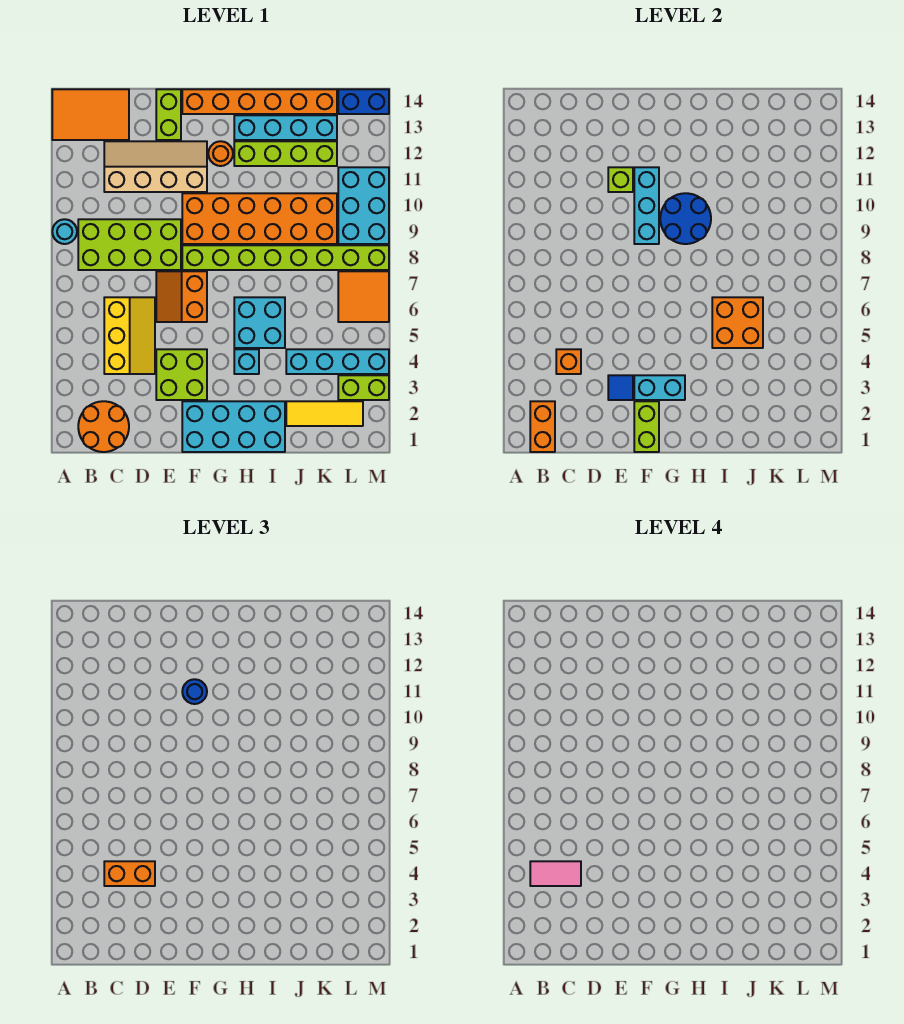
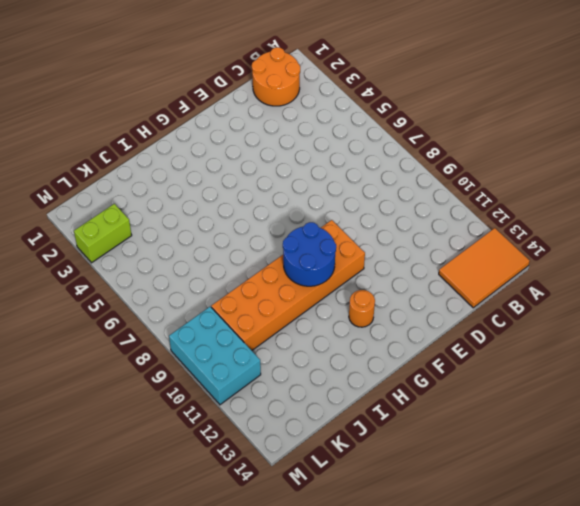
none -> cyan 1x1 round brick [52,219,77,244]
none -> lime 2x4 brick [78,219,181,270]
none -> yellow 2x3 slope [104,297,155,374]
none -> tan 2x4 slope [104,141,207,192]

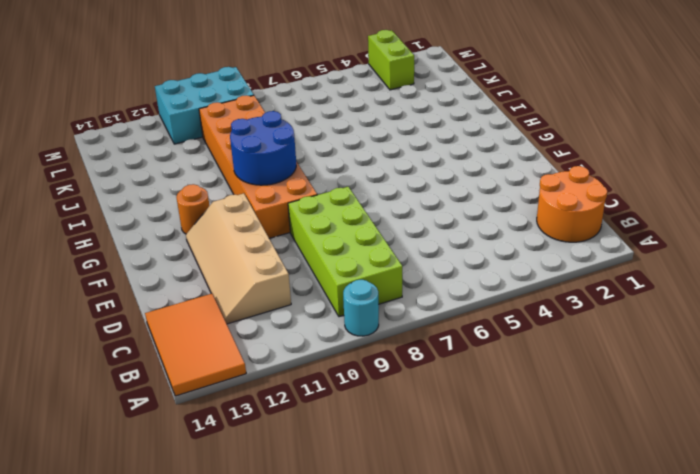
none -> yellow 2x3 slope [104,297,155,374]
none -> lime 2x2 brick [156,349,207,400]
none -> orange 2x2 slope [156,271,207,322]
none -> lime 1x2 brick [156,89,181,140]

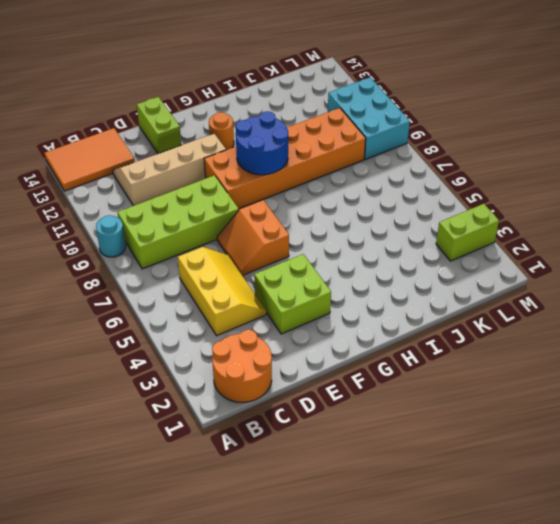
none -> cyan 2x4 brick [182,401,285,452]
none -> lime 1x8 brick [182,245,389,270]
none -> orange 1x6 brick [182,89,337,114]
none -> cyan 1x1 brick [234,349,259,374]

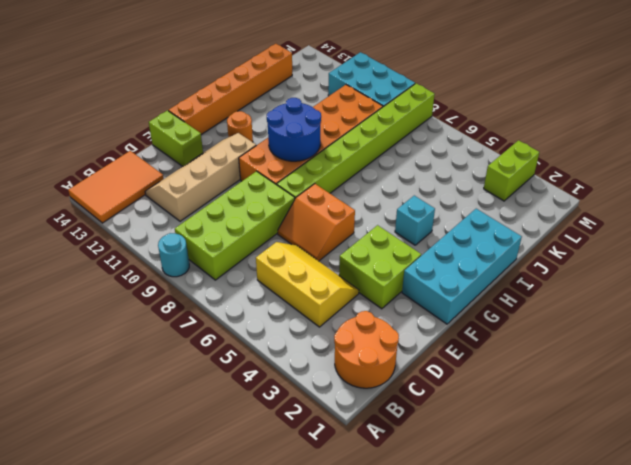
none -> cyan 2x2 brick [234,297,285,348]
none -> lime 1x4 brick [234,141,337,166]
none -> cyan 1x4 brick [234,115,337,140]
none -> yellow 1x3 tile [286,401,363,426]

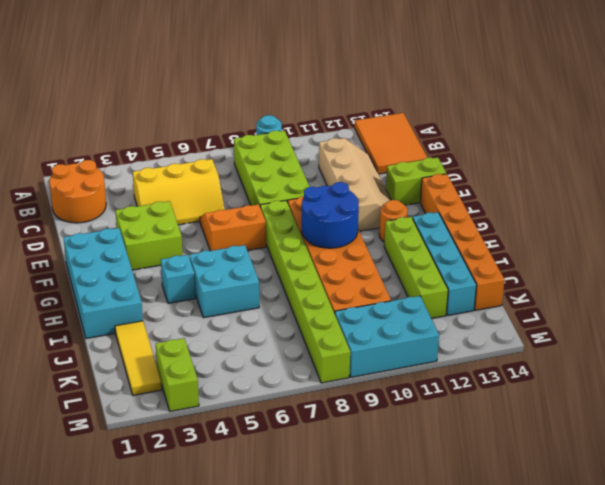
none -> cyan 1x4 brick [286,349,389,374]
none -> orange 2x2 tile [338,271,389,322]
none -> blue 1x2 brick [338,89,389,114]
none -> orange 1x2 brick [530,401,555,452]

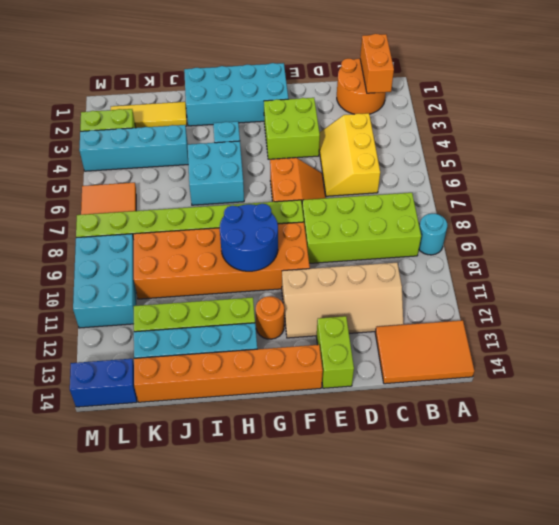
none -> orange 1x1 brick [556,349,581,374]
none -> blue 1x1 tile [608,375,633,400]
none -> lime 1x1 brick [608,167,633,192]
none -> lime 1x2 brick [634,401,659,452]

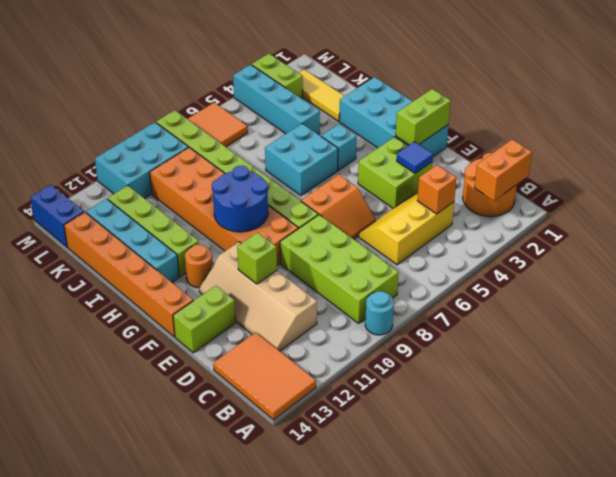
none -> cyan 1x2 brick [634,375,685,400]
none -> cyan 1x3 brick [634,167,659,244]
none -> orange 2x2 brick [712,297,763,348]
none -> orange 1x2 brick [104,861,155,886]

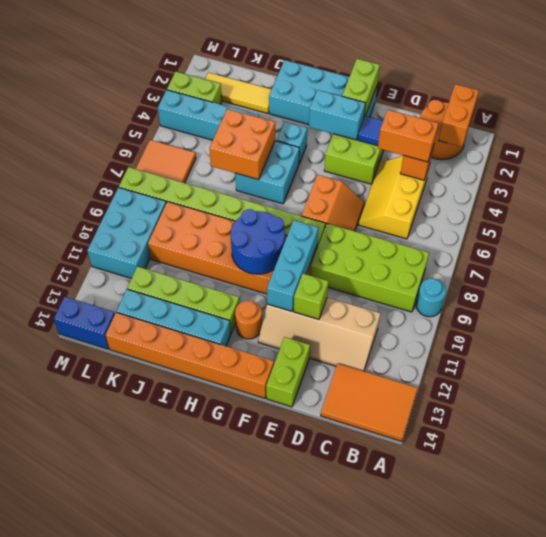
none -> blue 1x1 round brick [182,679,207,704]
none -> pink 1x2 tile [530,861,581,886]

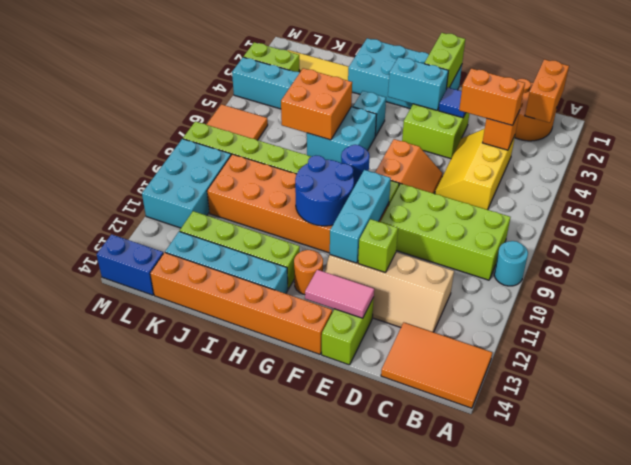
pink 1x2 tile [305,270,374,318] -> pink 1x2 tile moved to [530,861,581,886]
blue 1x1 round brick [341,145,369,187] -> blue 1x1 round brick moved to [182,679,207,704]

